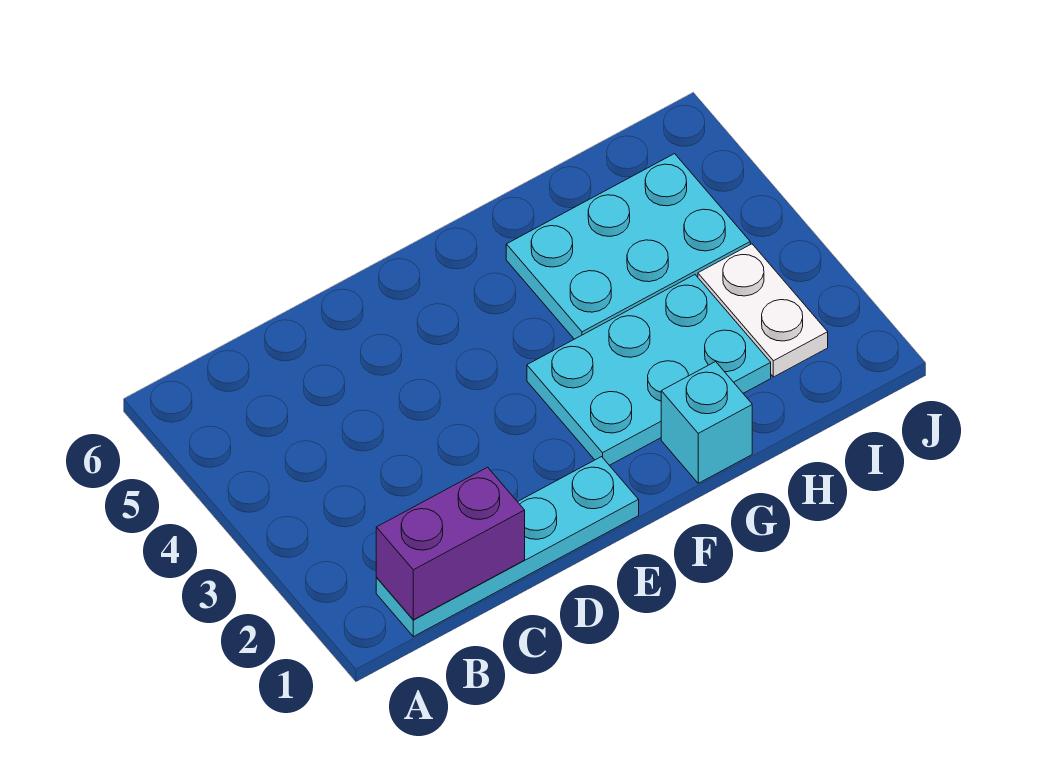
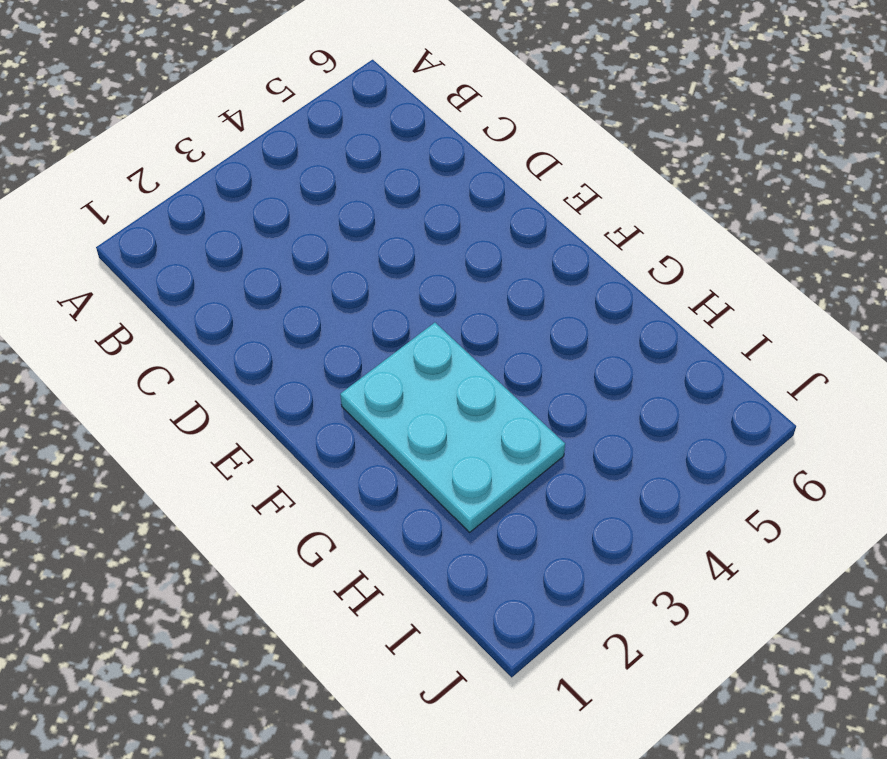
none -> cyan 1x4 plate [376,457,639,637]
none -> cyan 1x1 brick [661,362,752,483]

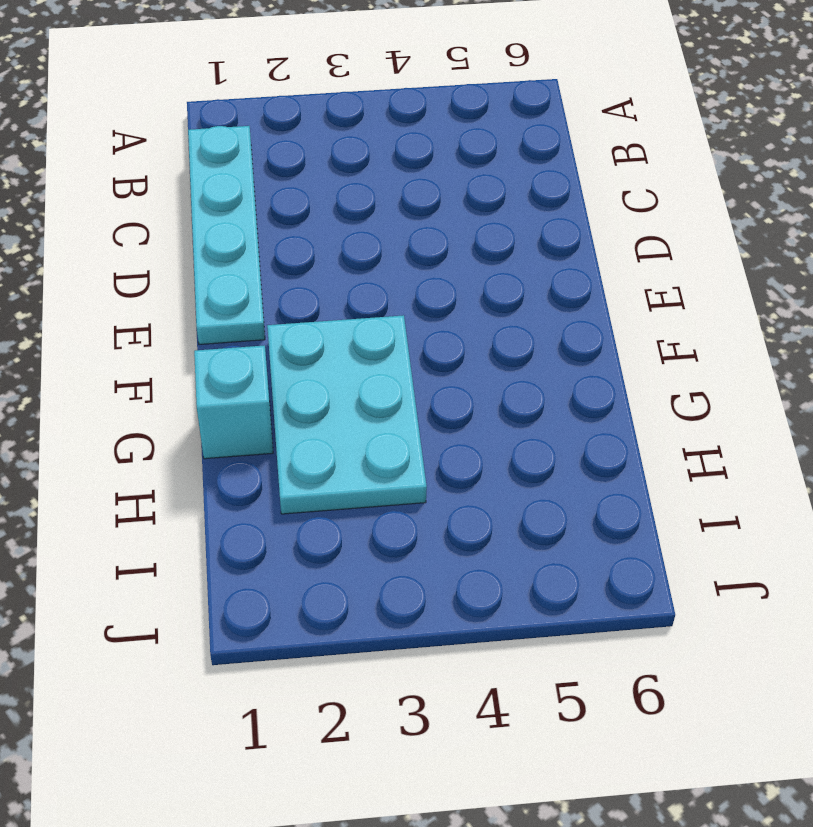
none -> cyan 2x3 plate [506,154,750,339]
none -> white 1x2 plate [698,244,828,377]

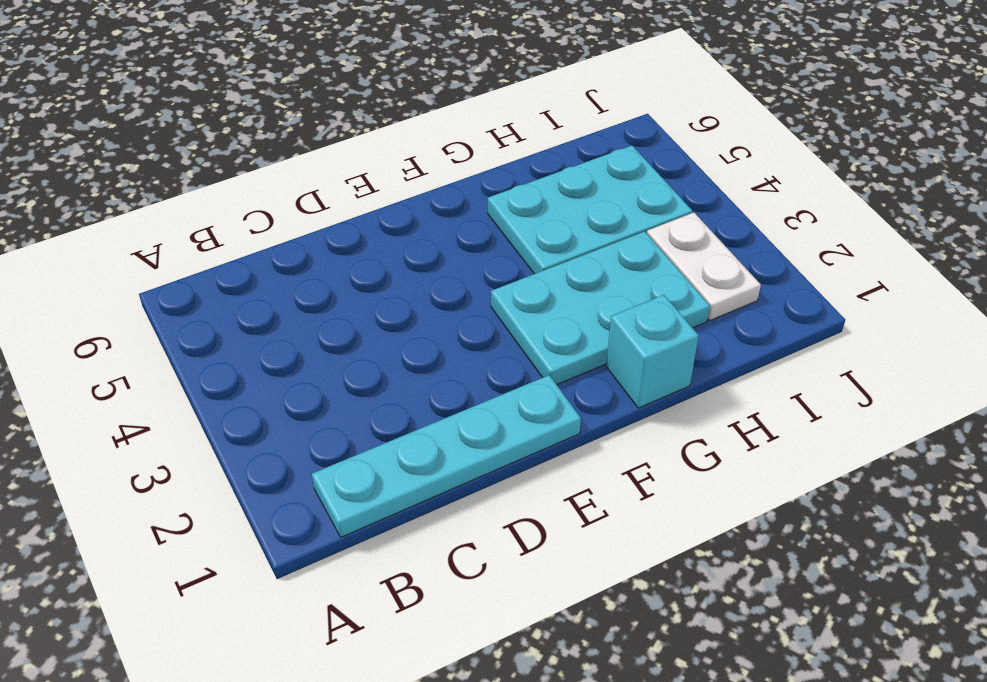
none -> purple 1x2 brick [376,467,525,620]

